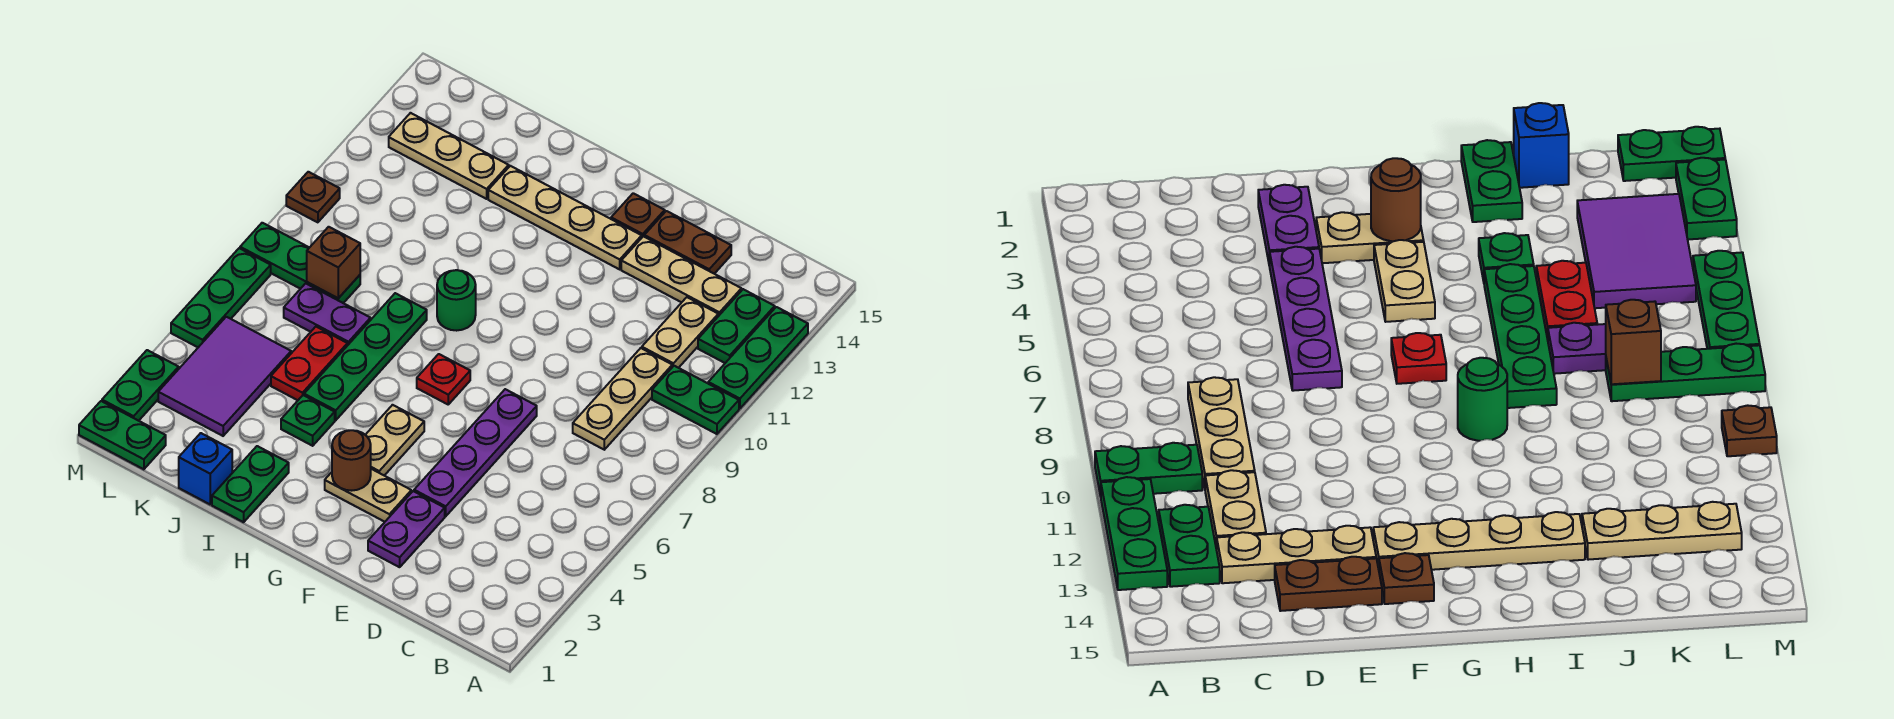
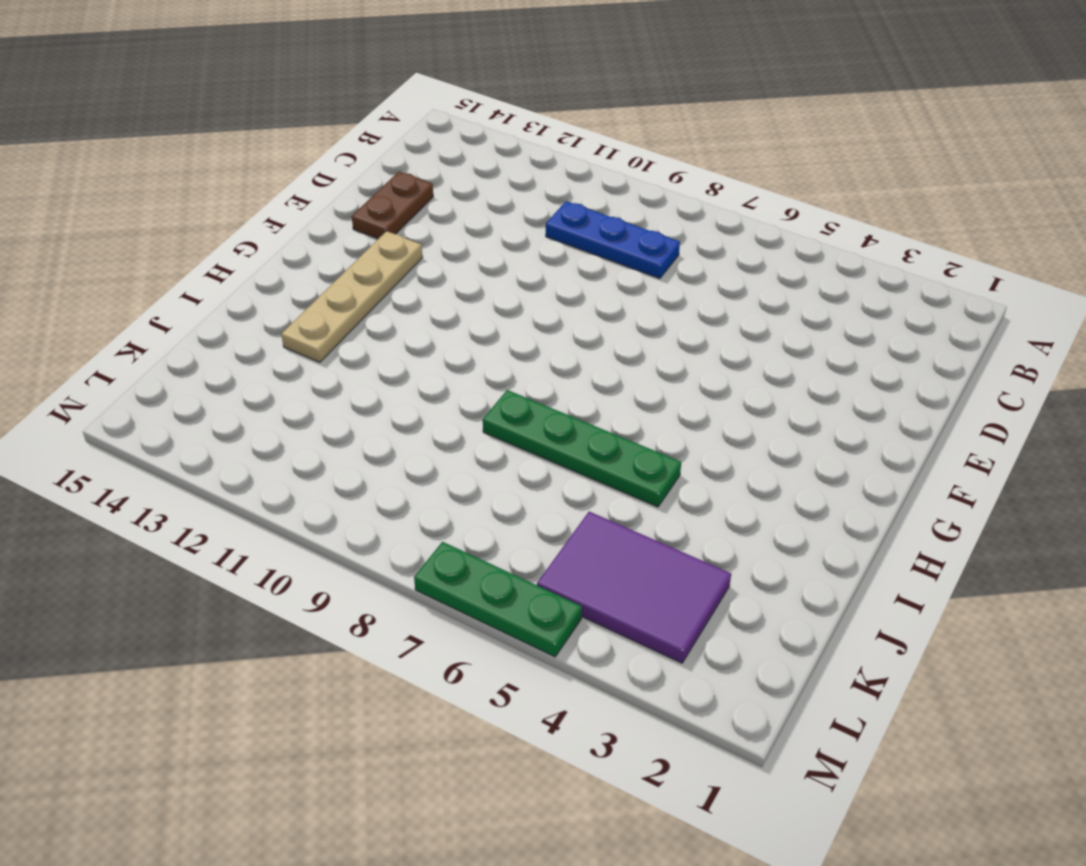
blue 1x3 plate [546,201,680,279] -> tan 1x3 plate [573,348,672,450]
none -> green 1x2 plate [652,366,739,434]
none -> green 1x3 plate [708,307,808,409]
none -> green 1x2 plate [698,289,775,363]
none -> tan 1x2 plate [642,297,718,368]

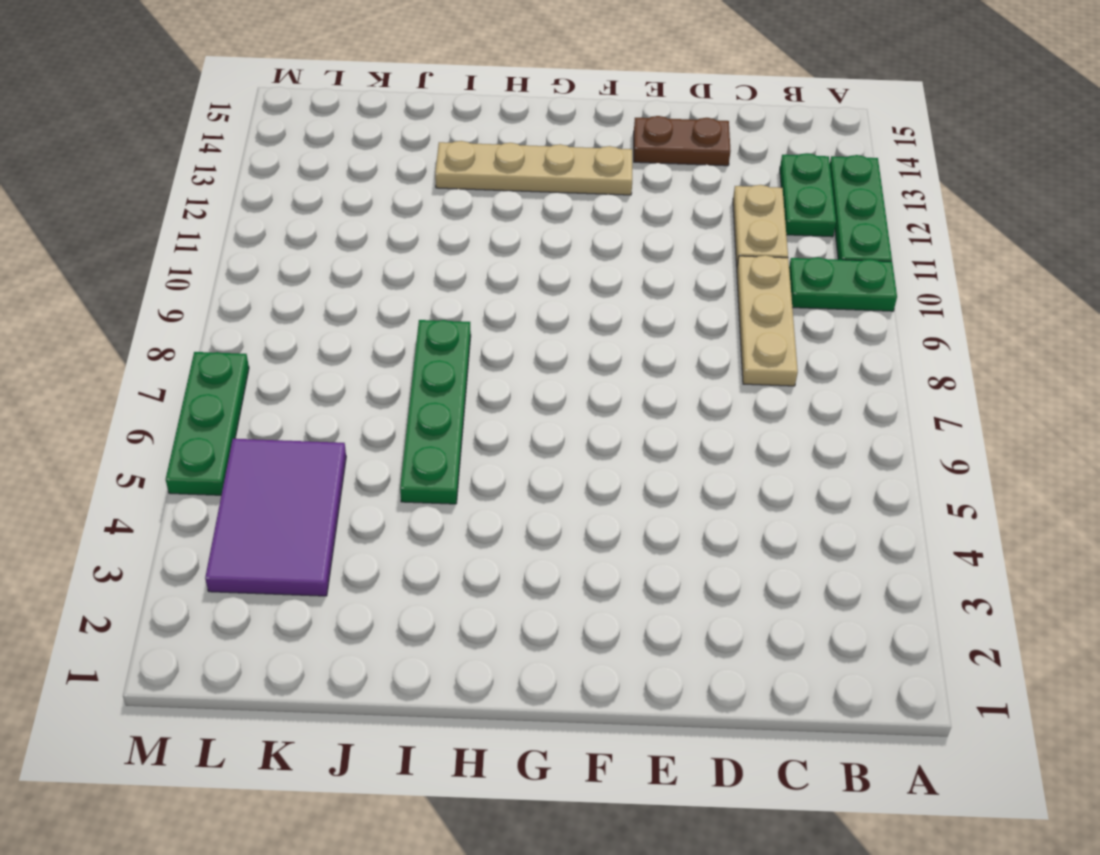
none -> tan 1x3 plate [621,236,741,316]
none -> purple 1x2 plate [368,491,445,567]
none -> purple 1x4 plate [414,389,537,516]
none -> tan 1x2 plate [325,469,411,522]

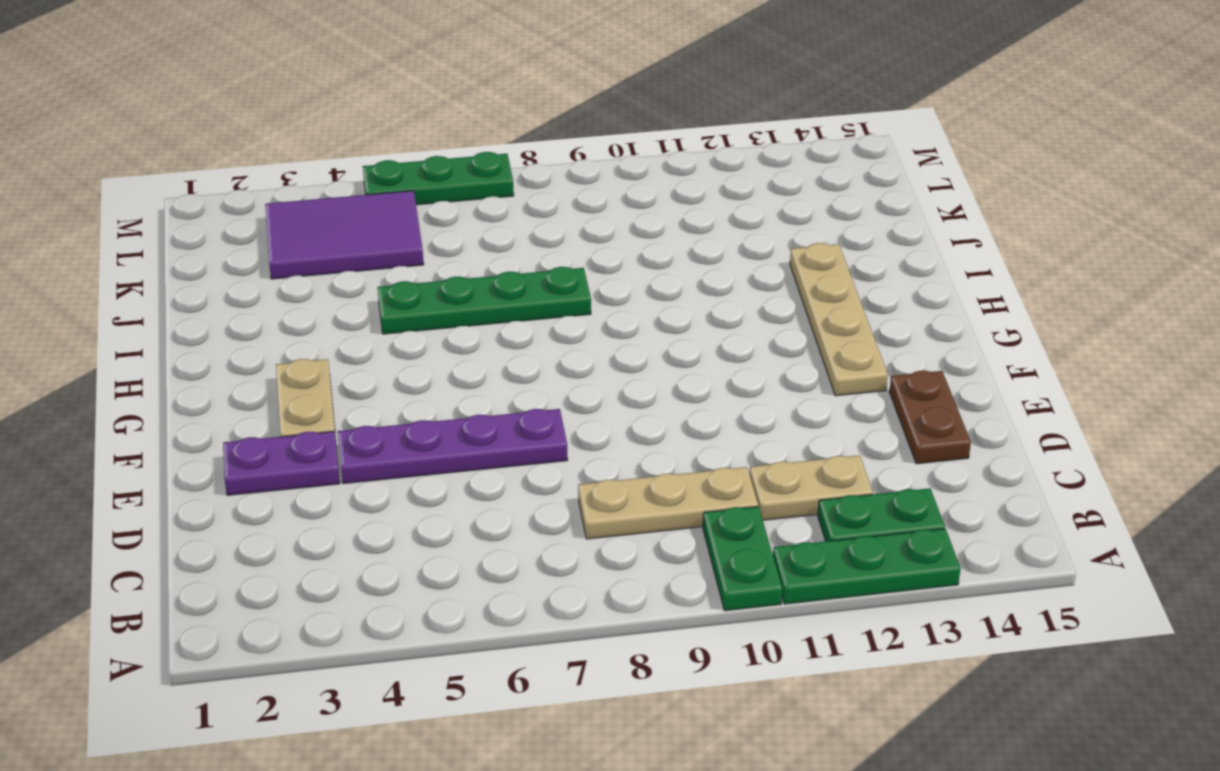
none -> tan 1x3 plate [621,236,741,316]
none -> brown 1x1 plate [611,193,665,237]
none -> tan 1x2 plate [366,405,424,476]
none -> red 1x1 plate [417,354,470,404]

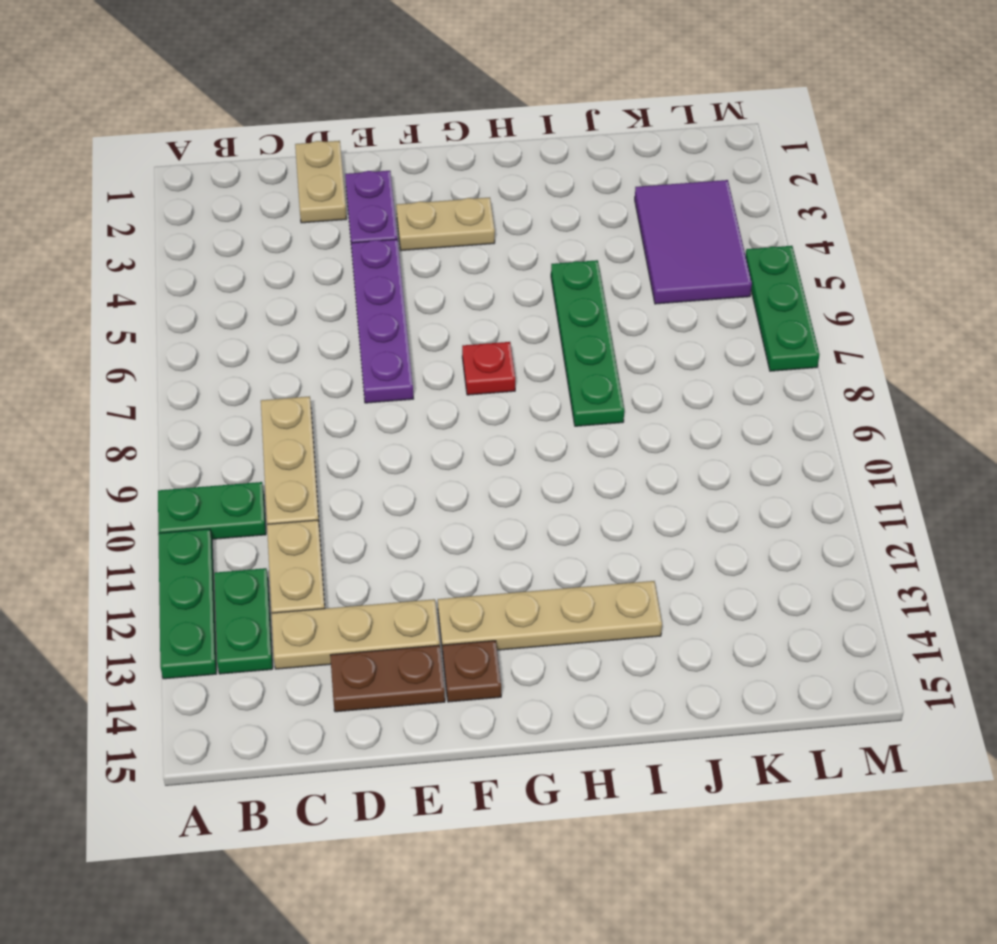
tan 1x2 plate [295,141,347,223] -> tan 1x2 plate moved to [366,405,424,476]
none -> green 1x1 round brick [437,270,476,331]
none -> green 1x2 plate [212,446,289,522]
none -> green 1x1 plate [281,395,335,446]
none -> blue 1x1 brick [179,433,232,504]

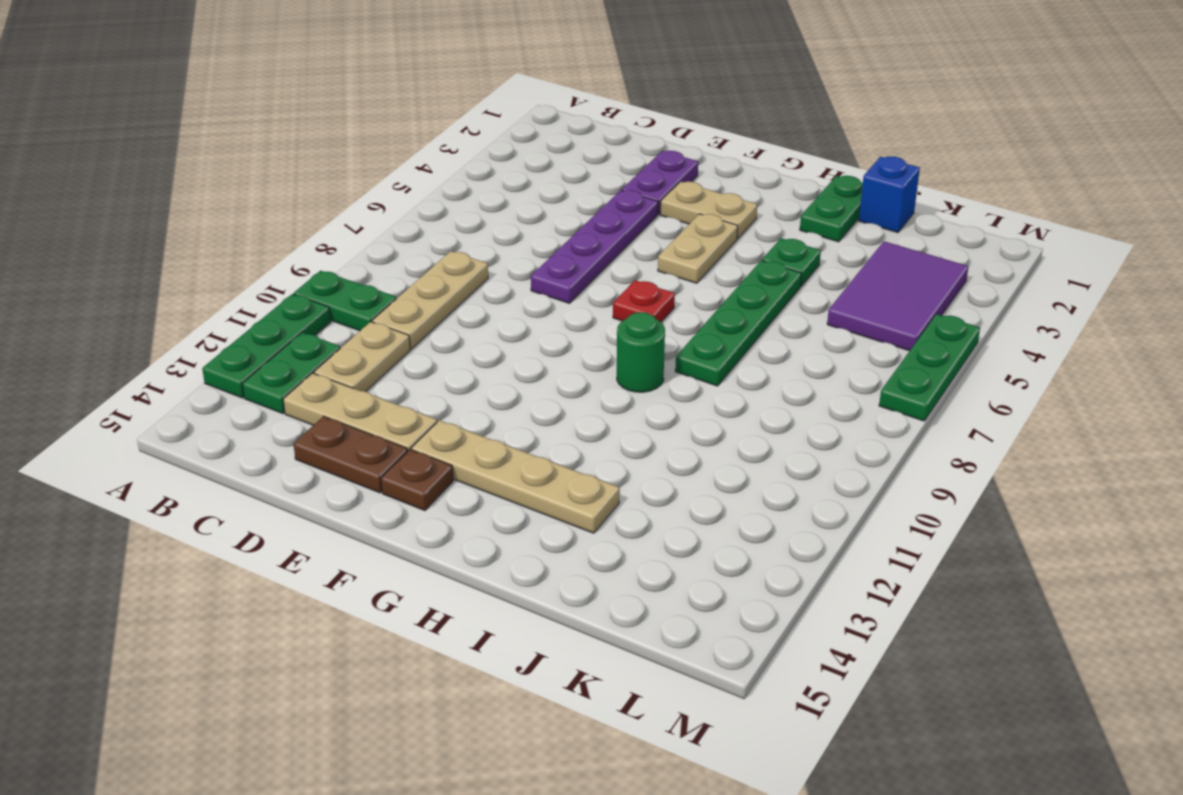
none -> red 1x2 plate [271,327,347,400]
none -> purple 1x2 plate [284,283,370,346]
none -> tan 1x3 plate [389,113,509,199]
none -> green 1x3 plate [240,223,360,303]

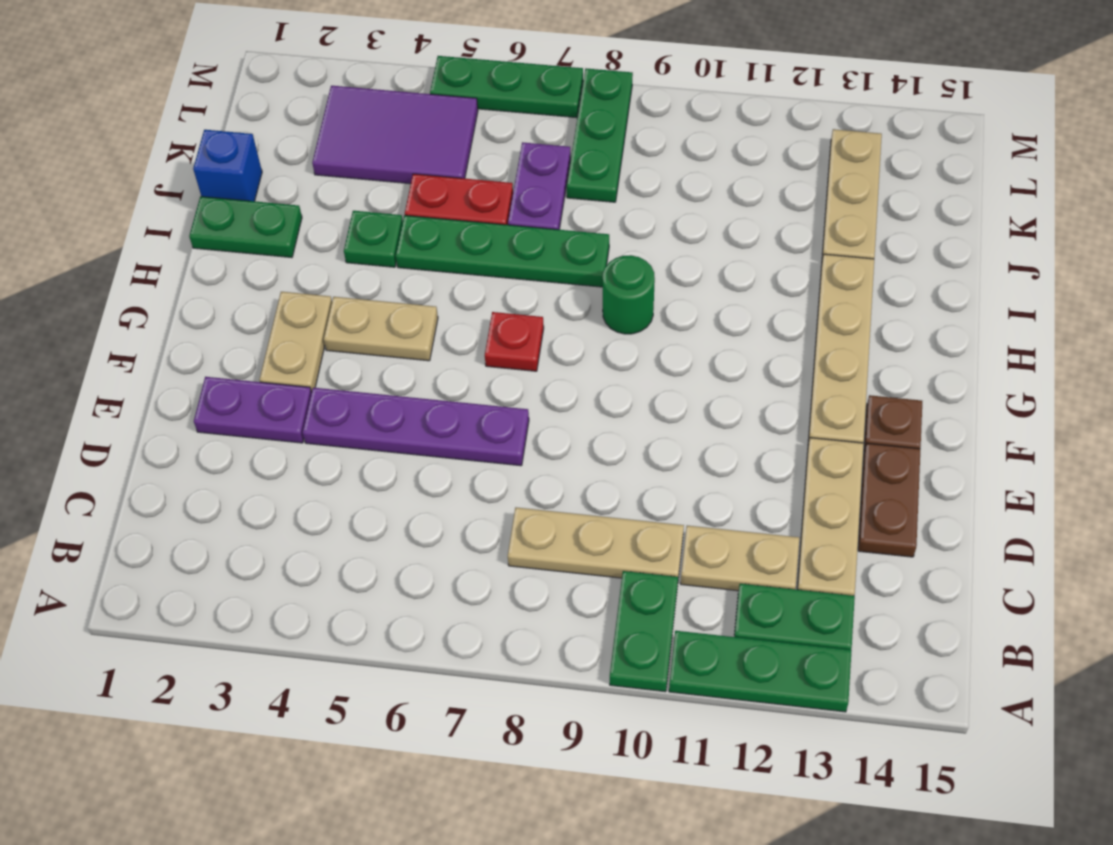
none -> green 1x2 plate [79,401,166,469]
none -> green 1x2 plate [102,350,179,421]
none -> brown 1x1 plate [286,172,340,222]
none -> brown 1x1 round brick [332,430,371,491]

